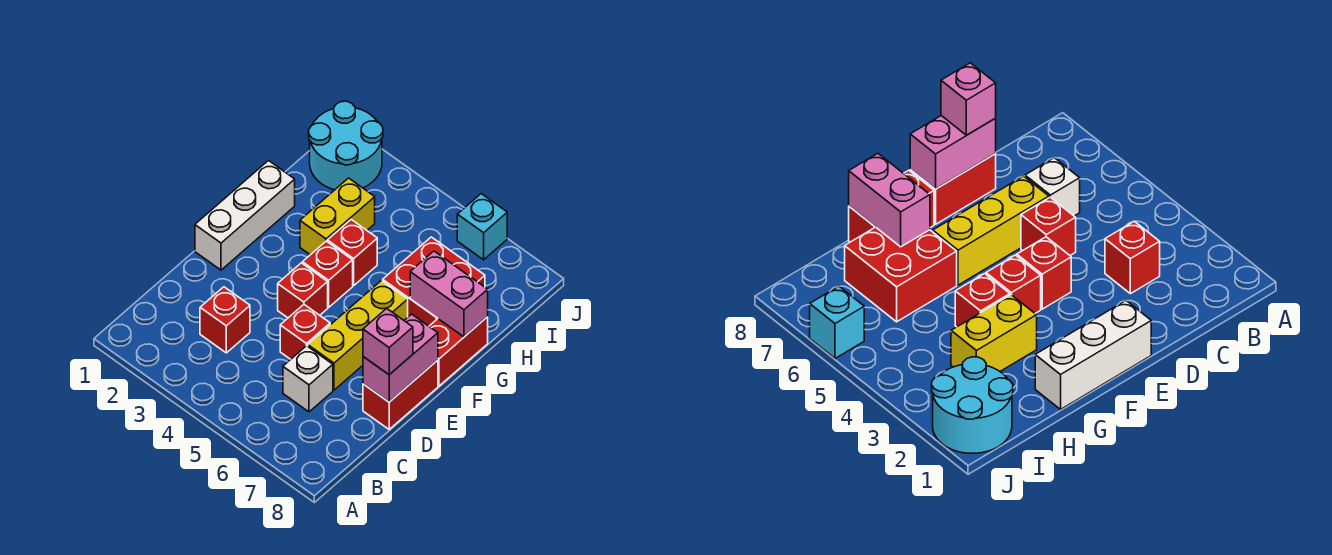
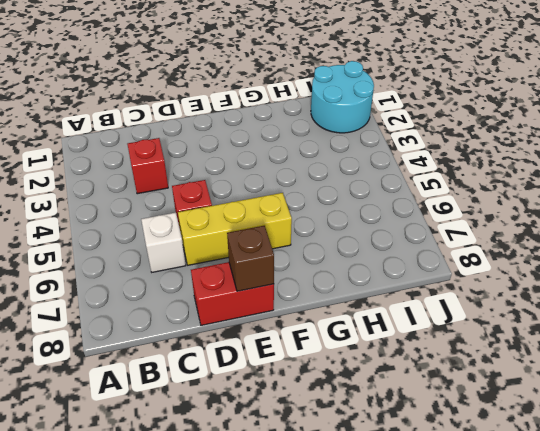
brown 1x1 brick [227,226,274,291] -> pink 1x2 brick [363,314,438,402]
none -> white 1x3 brick [195,161,295,270]
none -> red 1x1 brick [278,263,328,318]
none -> red 1x1 brick [303,241,353,307]

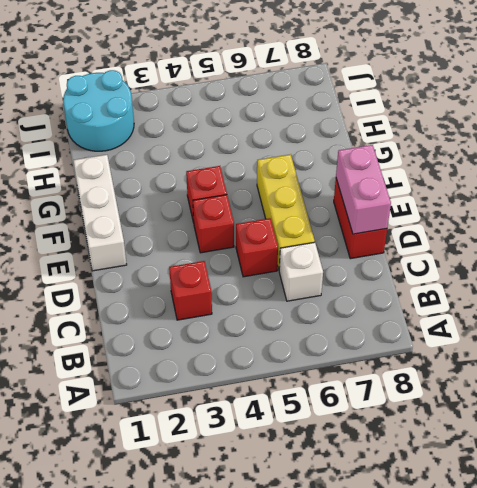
none -> red 1x2 brick [429,317,488,386]
none -> yellow 1x2 brick [300,178,375,255]
none -> red 1x1 brick [327,220,377,286]

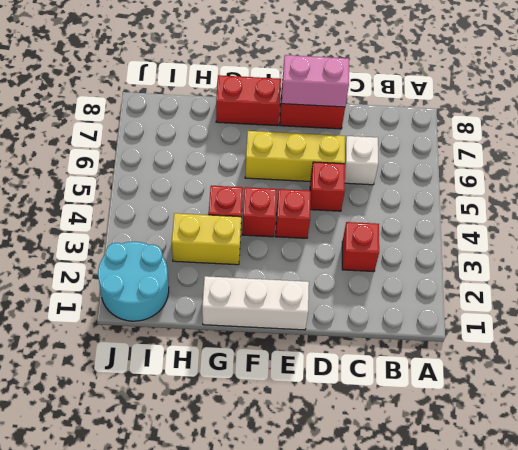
none -> red 2x2 brick [383,237,485,326]
none -> cyan 1x1 brick [457,194,507,260]
none -> pink 1x2 brick [410,251,488,337]

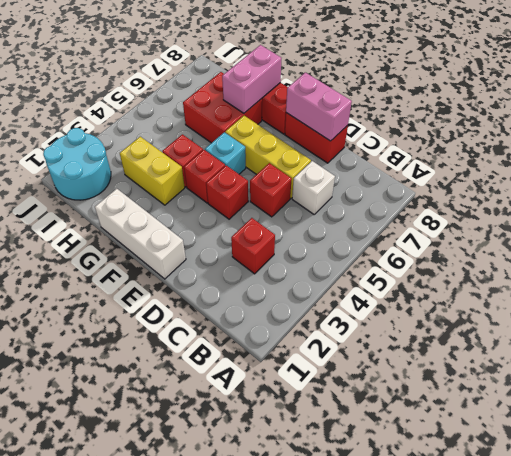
cyan 1x1 brick [205,132,246,174] -> cyan 1x1 brick moved to [457,194,507,260]
none -> pink 1x1 brick [363,308,413,375]

